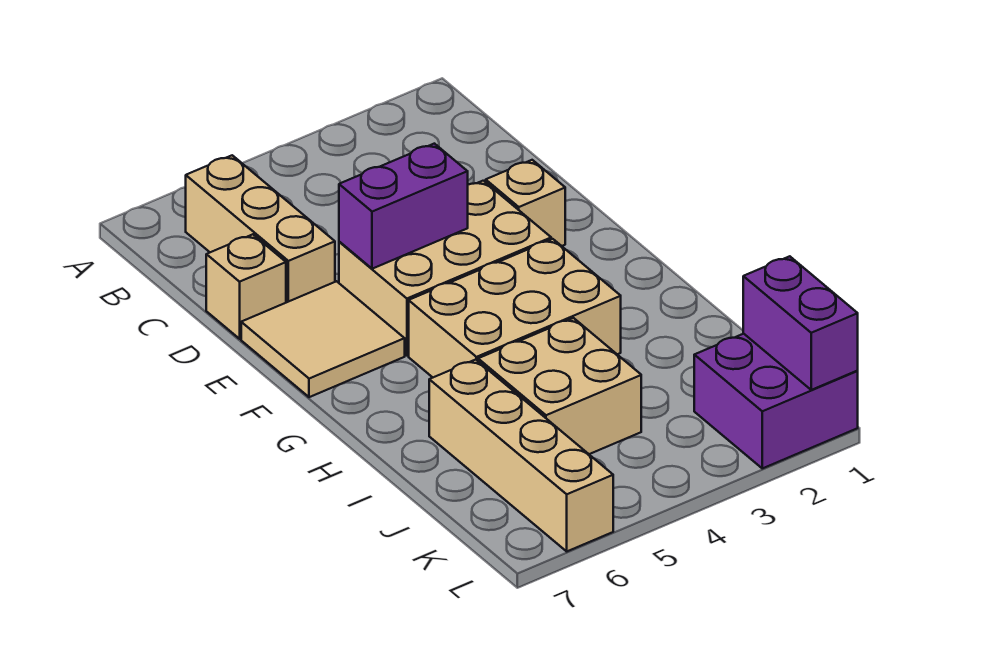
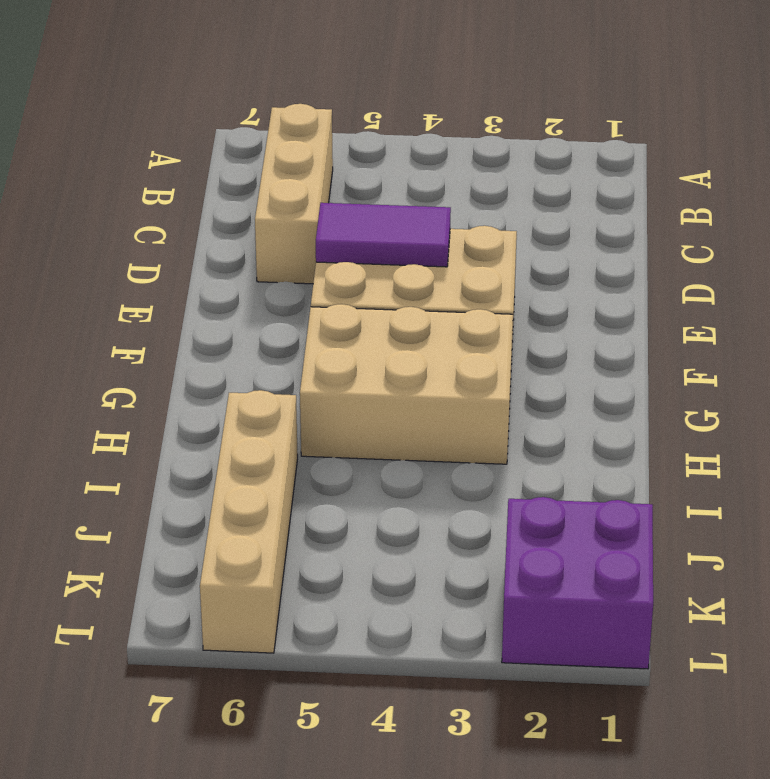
purple 1x2 tile [316,203,451,267] -> purple 1x2 brick [339,144,468,269]
none -> tan 1x1 brick [206,234,286,339]
none -> tan 1x1 brick [486,160,565,246]

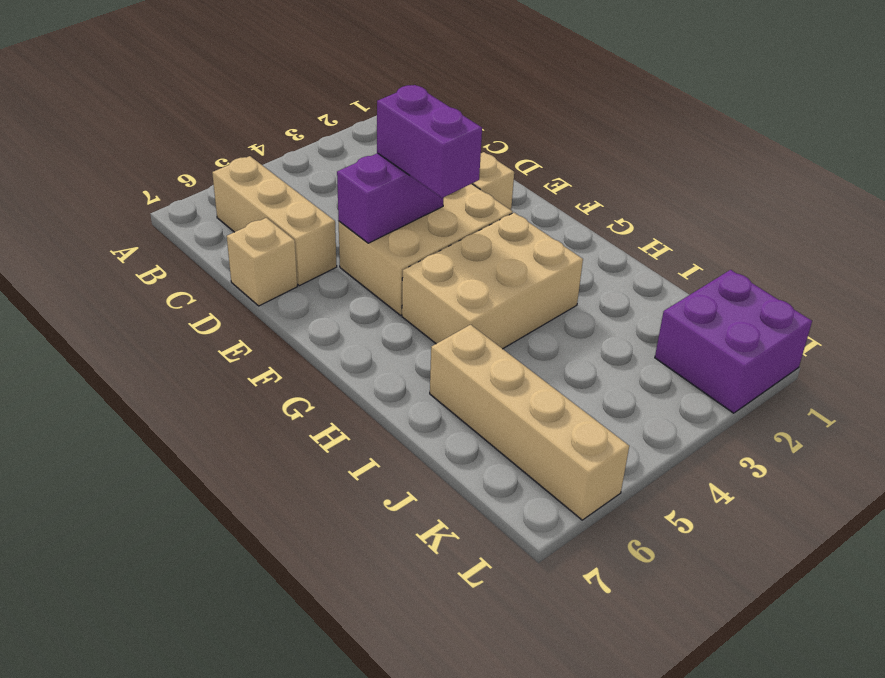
purple 1x2 brick [377,85,482,198] -> purple 1x2 brick moved to [743,256,858,390]
none -> tan 2x2 tile [241,281,405,397]
none -> tan 2x2 brick [478,318,641,454]

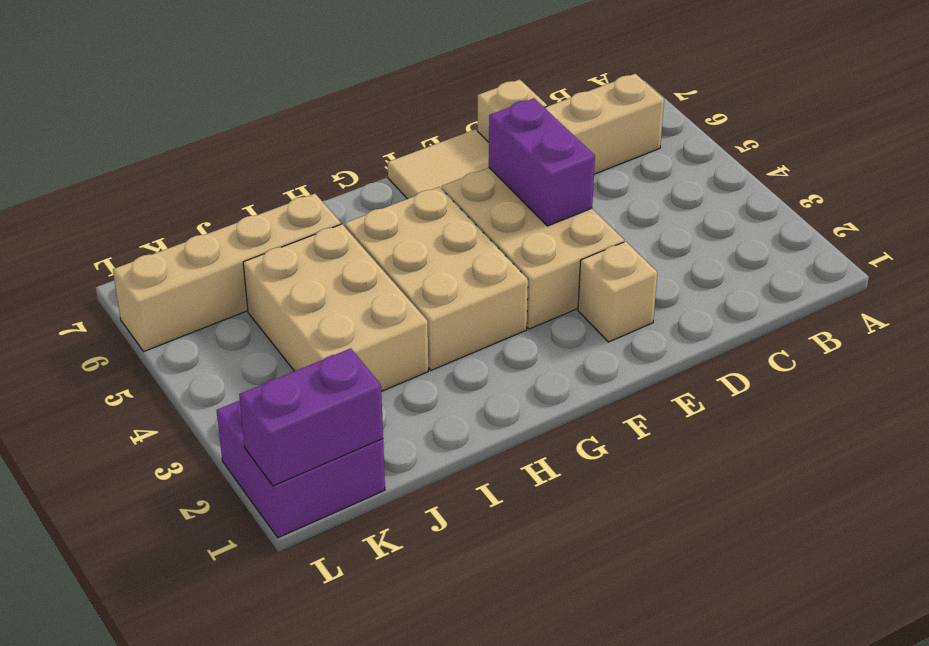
tan 2x3 brick [243,224,428,392] -> tan 2x2 brick [478,318,641,454]

